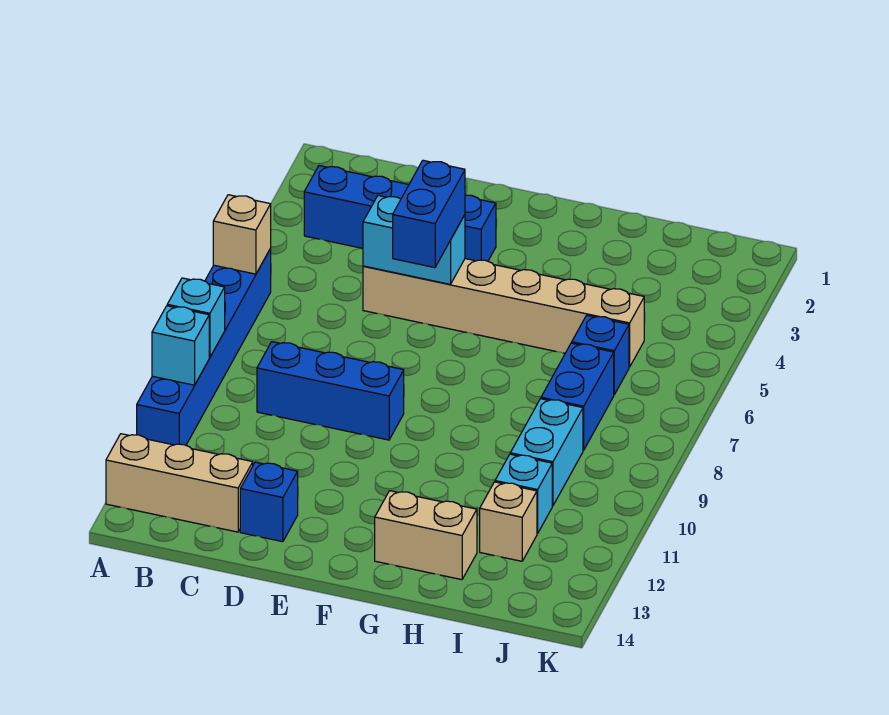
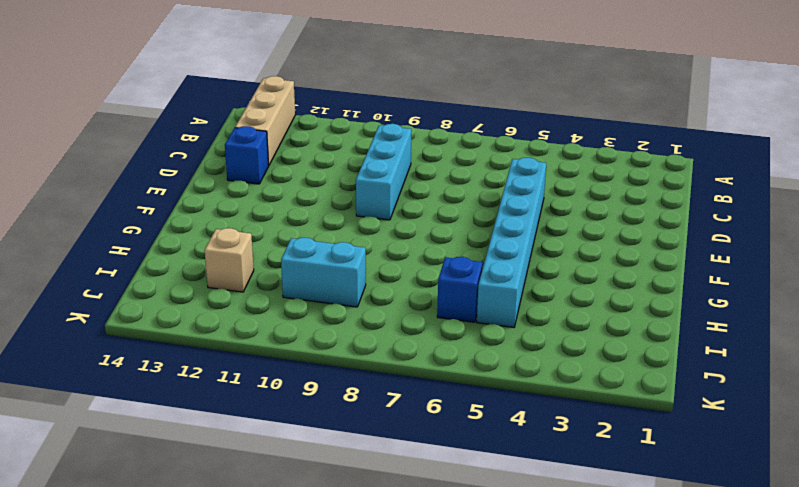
cyan 1x3 brick [356,124,411,220] -> blue 1x3 brick [257,342,404,440]
cyan 1x6 brick [477,158,546,327] -> tan 1x6 brick [363,259,644,367]
none -> blue 1x6 brick [137,249,271,445]
none -> blue 1x4 brick [304,166,496,261]
none -> tan 1x2 brick [375,491,477,580]

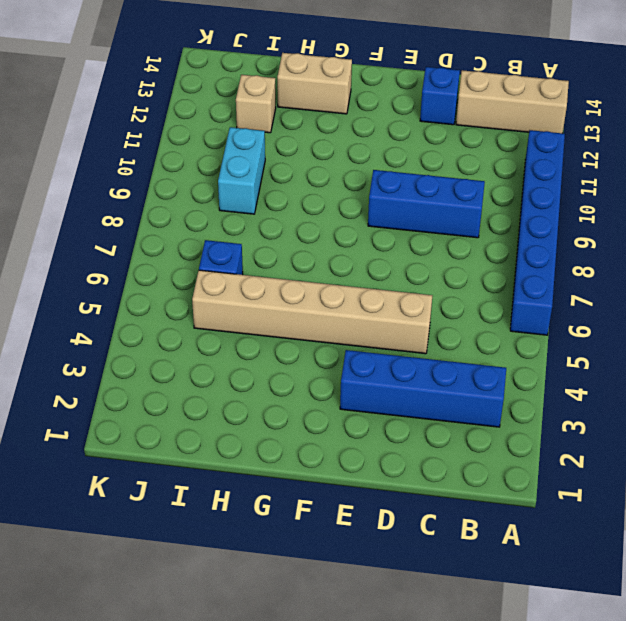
none -> blue 1x2 brick [541,343,614,450]
none -> cyan 1x1 brick [495,454,552,534]
none -> tan 1x1 brick [213,195,271,274]

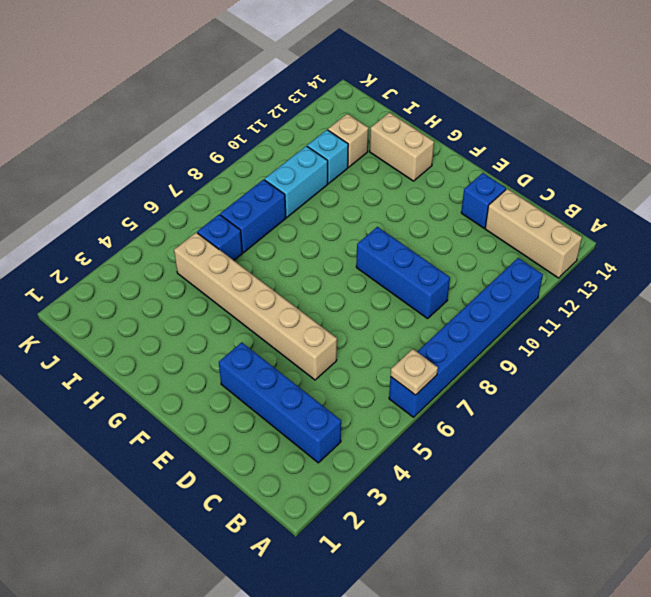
tan 1x1 plate [391,349,438,395] -> tan 1x1 brick [213,195,271,274]
none -> cyan 1x1 brick [167,278,225,357]
none -> cyan 1x1 brick [152,306,209,385]
none -> cyan 1x2 brick [363,196,465,284]

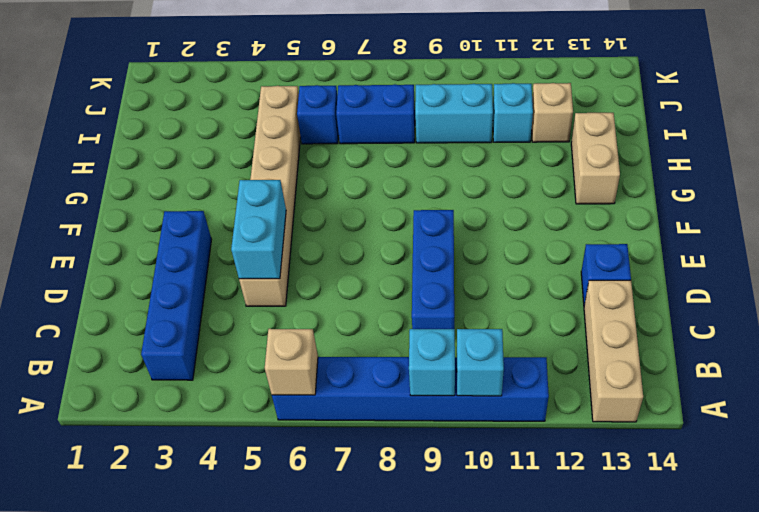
none -> blue 1x2 brick [393,160,465,268]

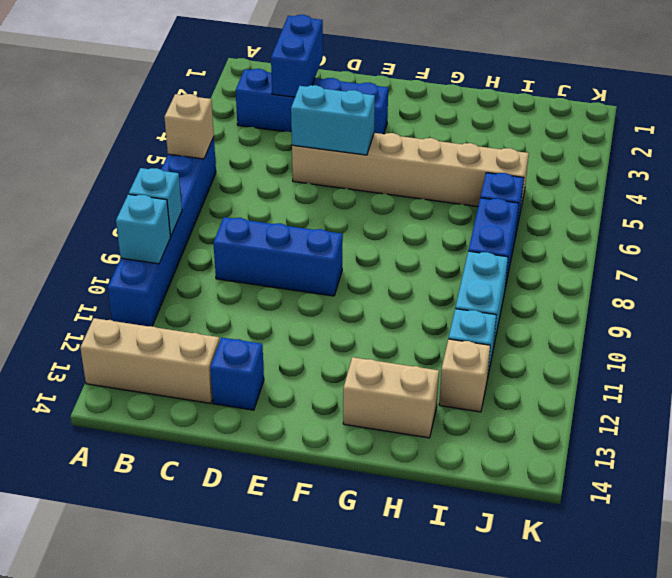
blue 1x2 brick [271,15,323,97] -> blue 1x2 brick moved to [393,160,465,268]

